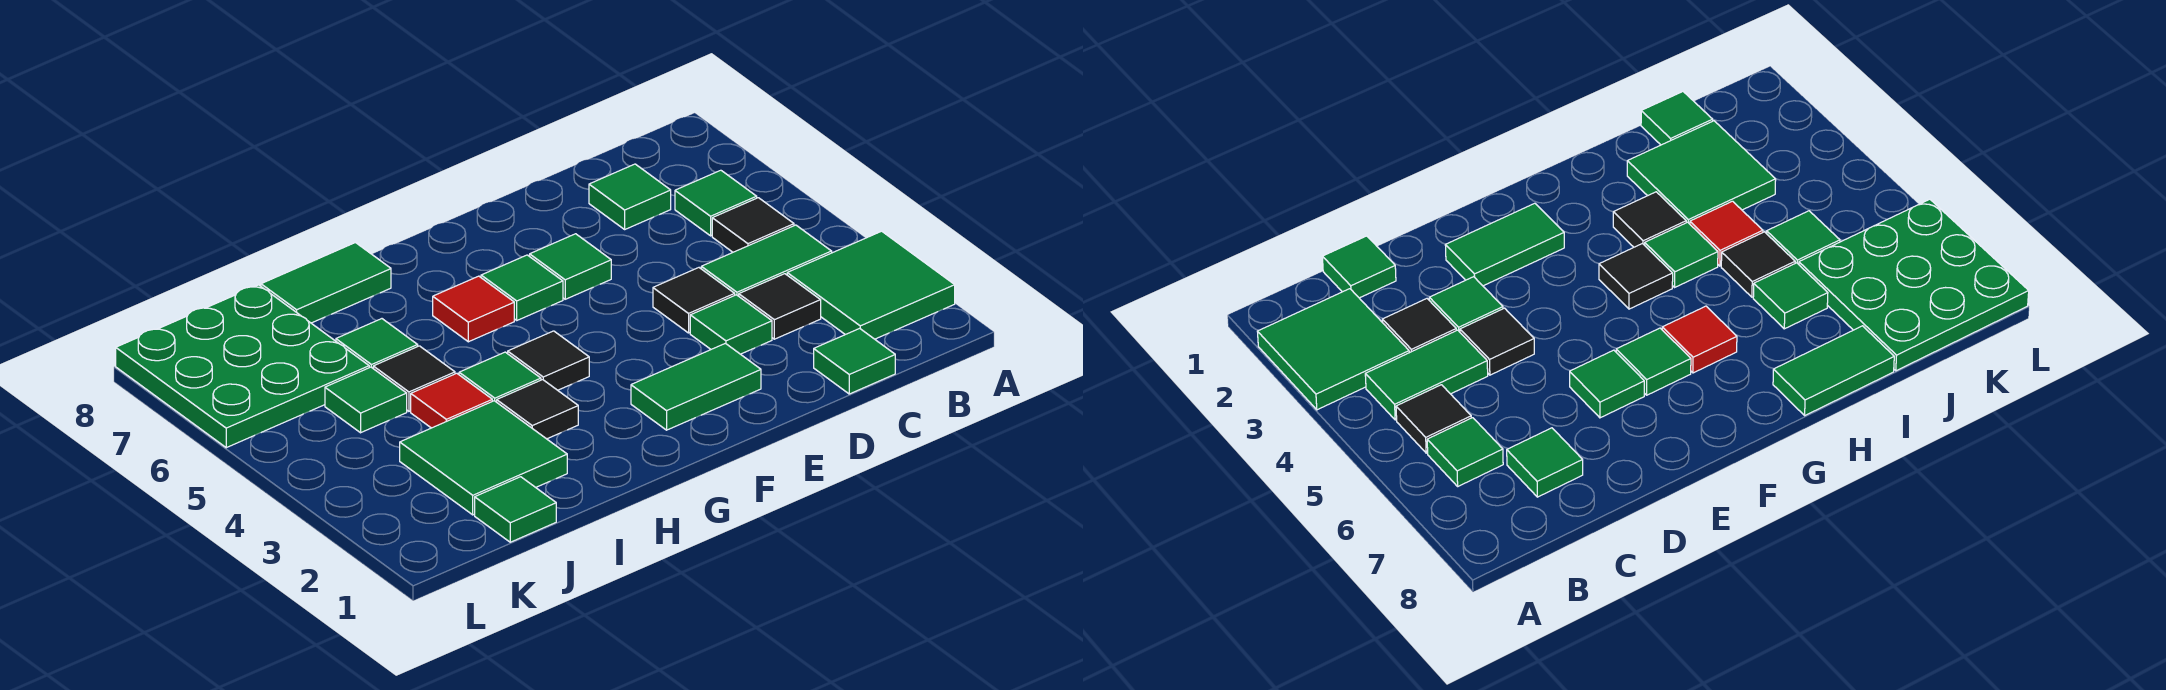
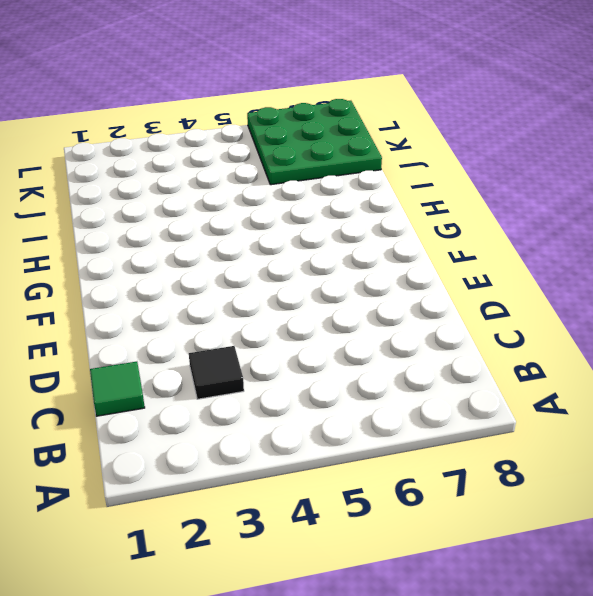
none -> green 2x2 tile [787,231,955,339]
none -> green 1x2 tile [701,225,832,296]
none -> black 1x1 tile [712,198,794,252]

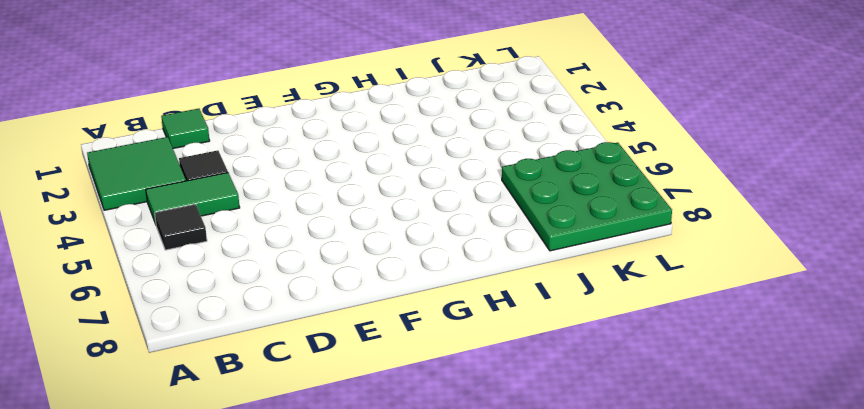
none -> green 1x1 tile [675,170,757,236]
none -> green 1x1 tile [589,164,671,229]
none -> green 1x1 tile [690,295,772,354]

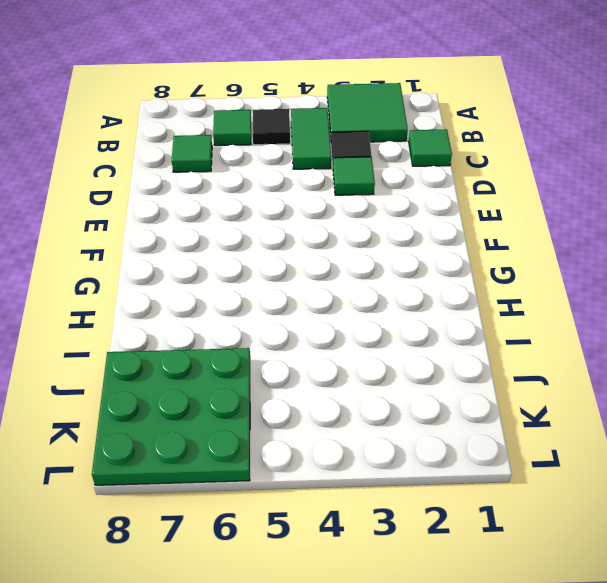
none -> black 1x1 tile [653,268,735,333]
none -> green 1x2 tile [631,343,761,430]
none -> green 1x1 tile [530,234,611,299]

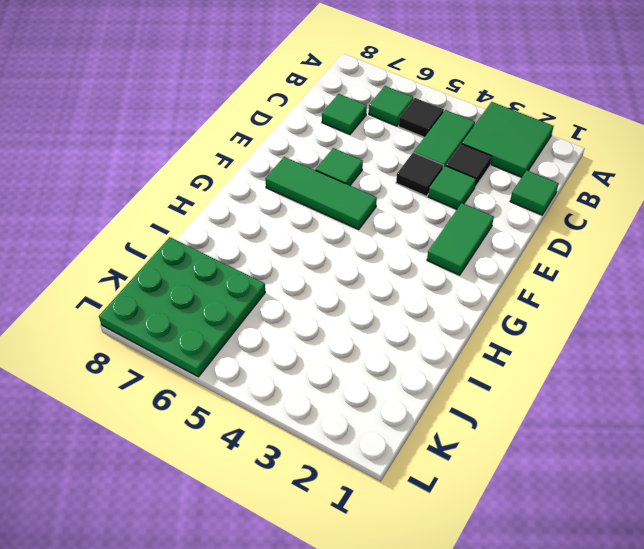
green 1x3 tile [265,157,377,229] -> green 1x1 tile [481,255,563,320]
none -> black 1x1 tile [508,331,589,390]
none -> red 1x1 tile [433,276,514,342]
none -> black 1x1 tile [497,380,578,439]

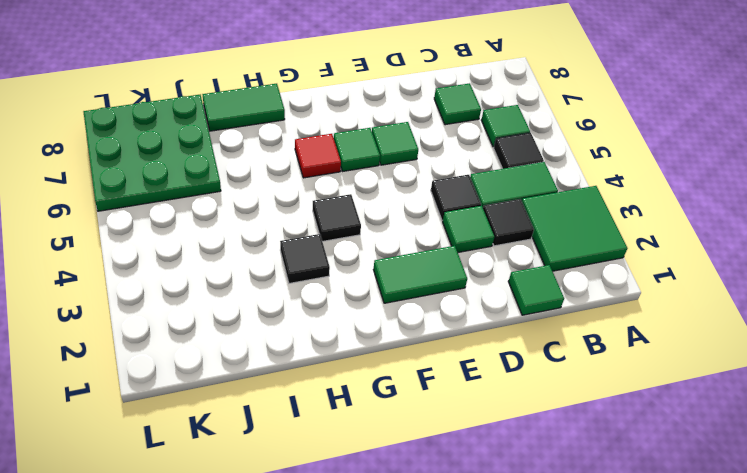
none -> green 1x1 tile [459,352,541,402]
none -> green 2x2 tile [400,401,567,515]
none -> red 1x1 tile [411,373,492,428]

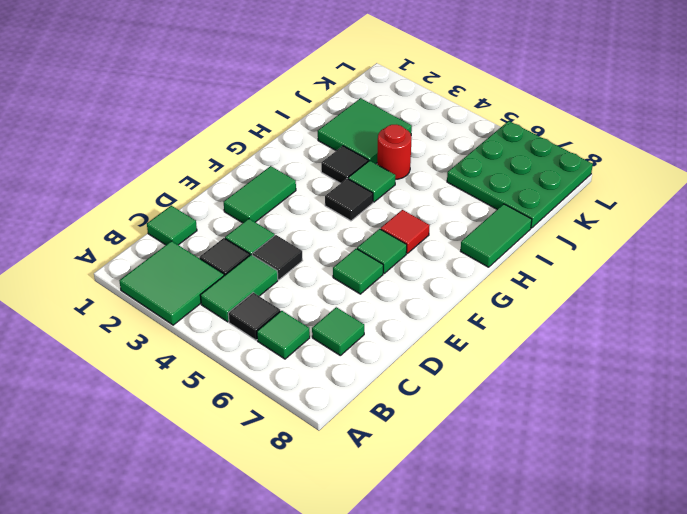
red 1x1 round brick [377,125,411,179] -> red 1x1 tile [411,373,492,428]
none -> black 1x1 tile [373,346,455,411]
none -> green 1x1 tile [336,319,418,368]
none -> green 1x1 tile [475,477,556,542]

